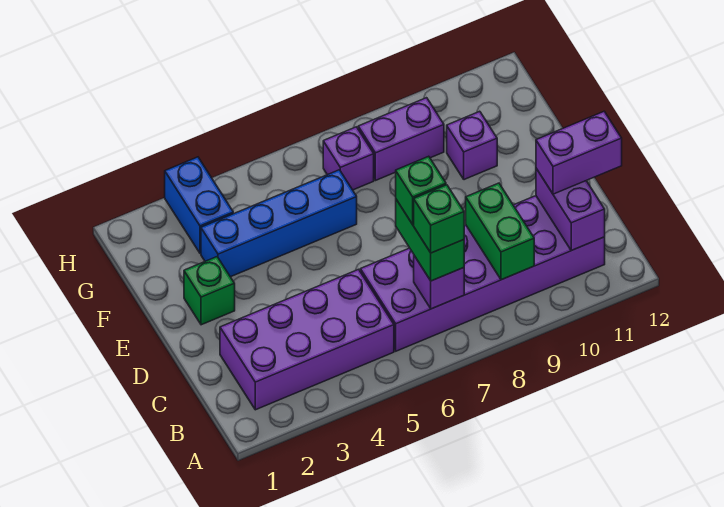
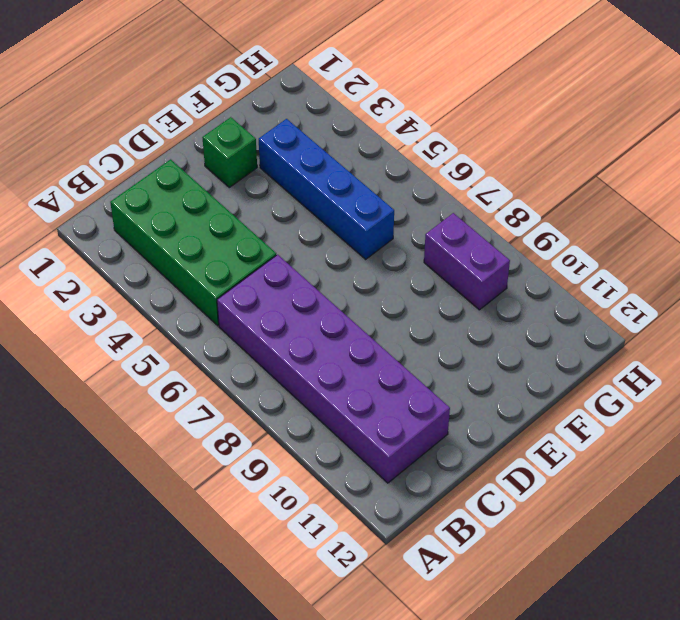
green 2x4 brick [110,159,276,326] -> purple 2x4 brick [220,269,394,410]
none -> purple 1x1 brick [447,111,497,180]
none -> blue 1x2 brick [165,157,233,253]
none -> purple 1x1 brick [323,127,374,190]

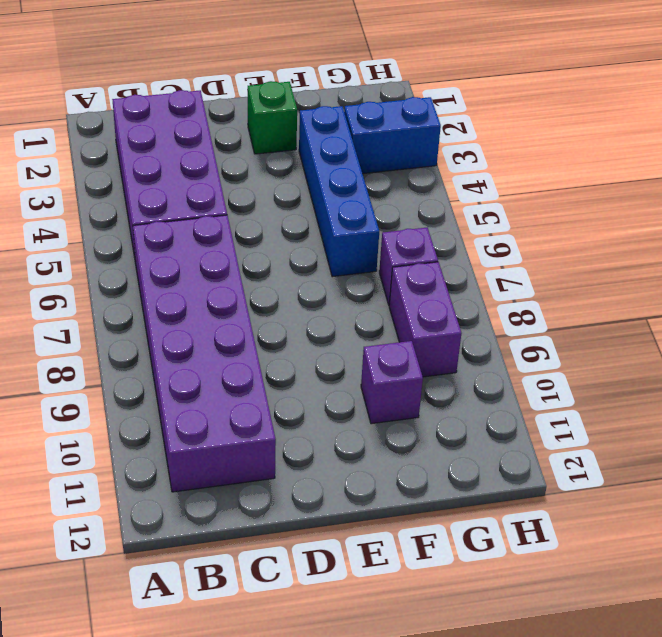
none -> purple 1x1 brick [414,256,464,309]
none -> green 1x2 brick [466,183,534,280]
none -> purple 1x2 brick [536,169,605,250]

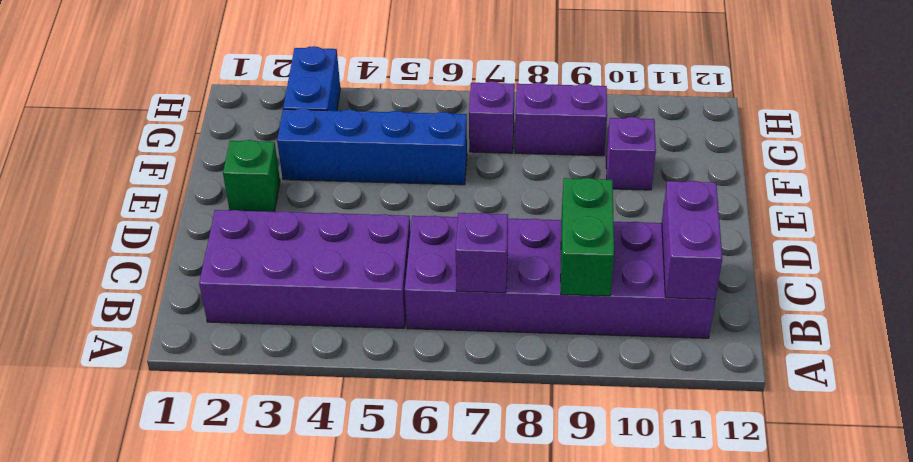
none -> green 1x2 brick [396,200,464,281]
none -> purple 1x2 brick [536,112,622,194]
none -> green 1x1 brick [414,185,464,253]

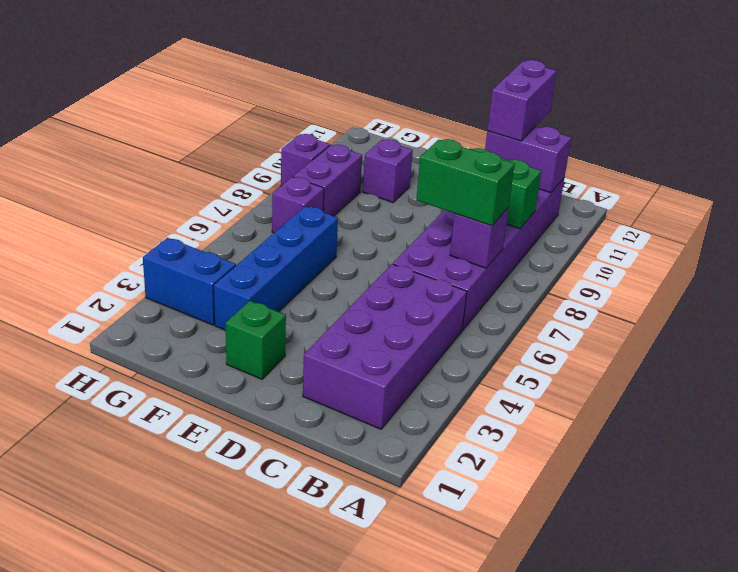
purple 1x1 brick [281,134,330,186] -> none
none -> green 1x1 brick [414,185,464,253]
none -> green 1x1 brick [396,156,446,224]

